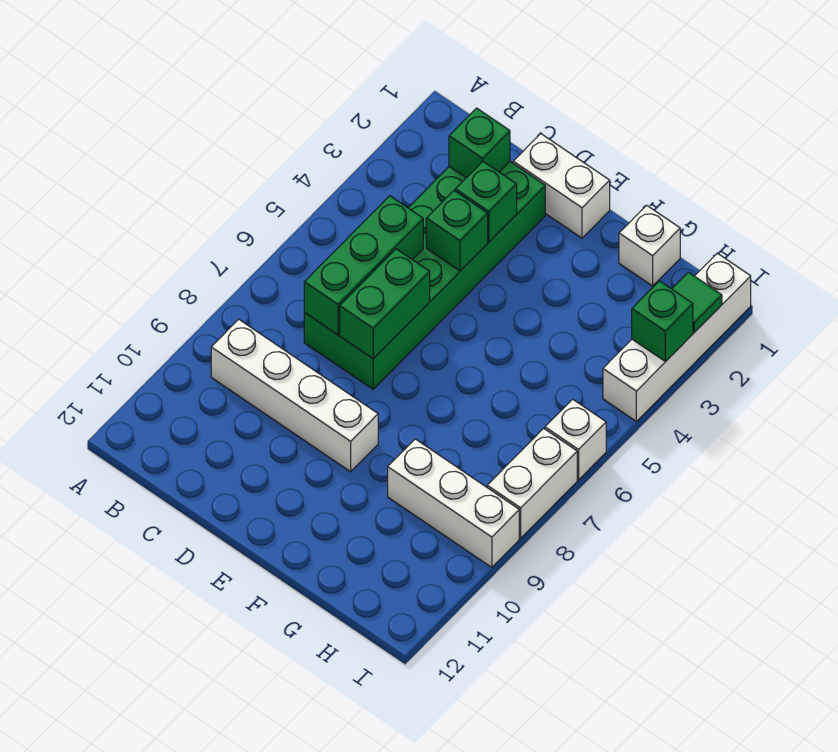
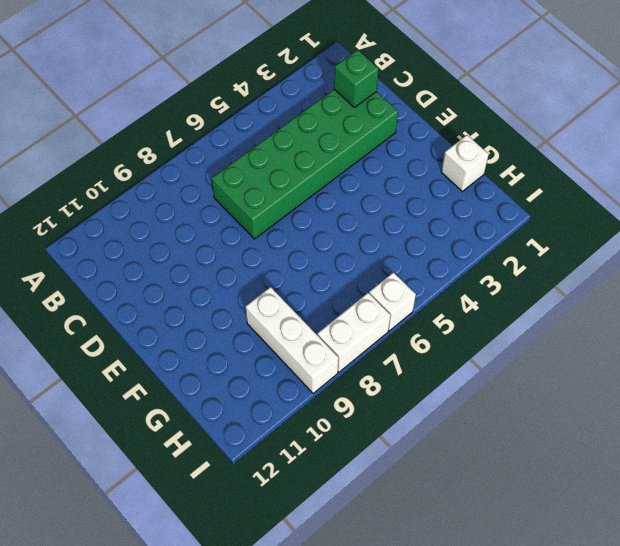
none -> white 1x4 brick [211,319,378,472]
none -> white 1x2 brick [513,134,610,238]
none -> white 1x4 brick [603,253,751,421]

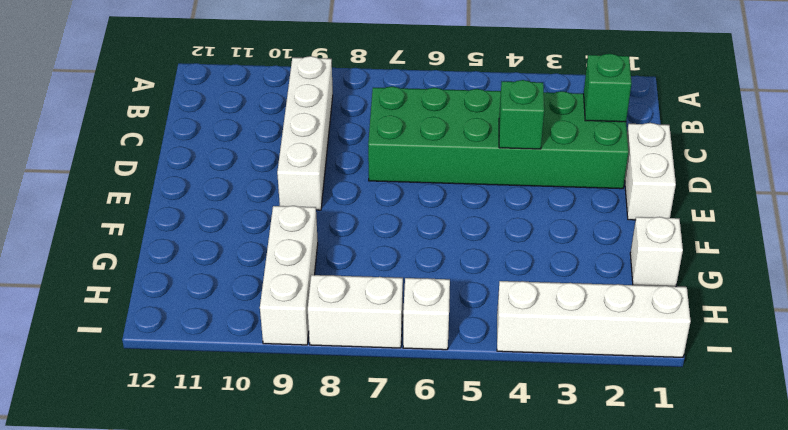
none -> green 1x3 brick [304,196,423,335]
none -> green 1x1 brick [455,161,517,242]
none -> green 1x2 brick [340,249,430,359]

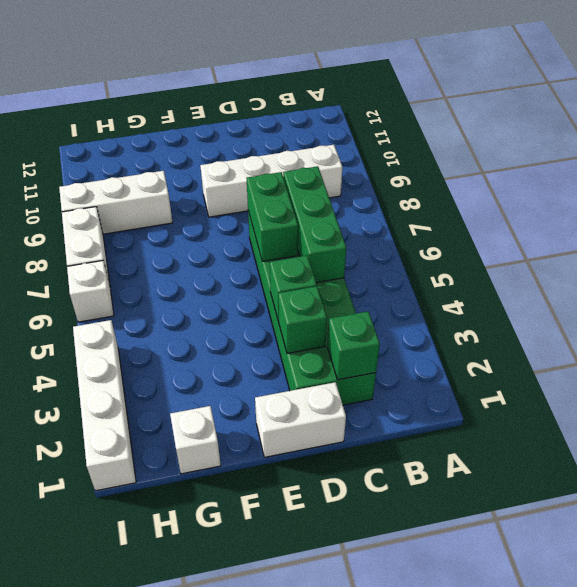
none -> green 1x1 tile [672,272,722,332]
none -> green 1x1 brick [632,281,693,362]

